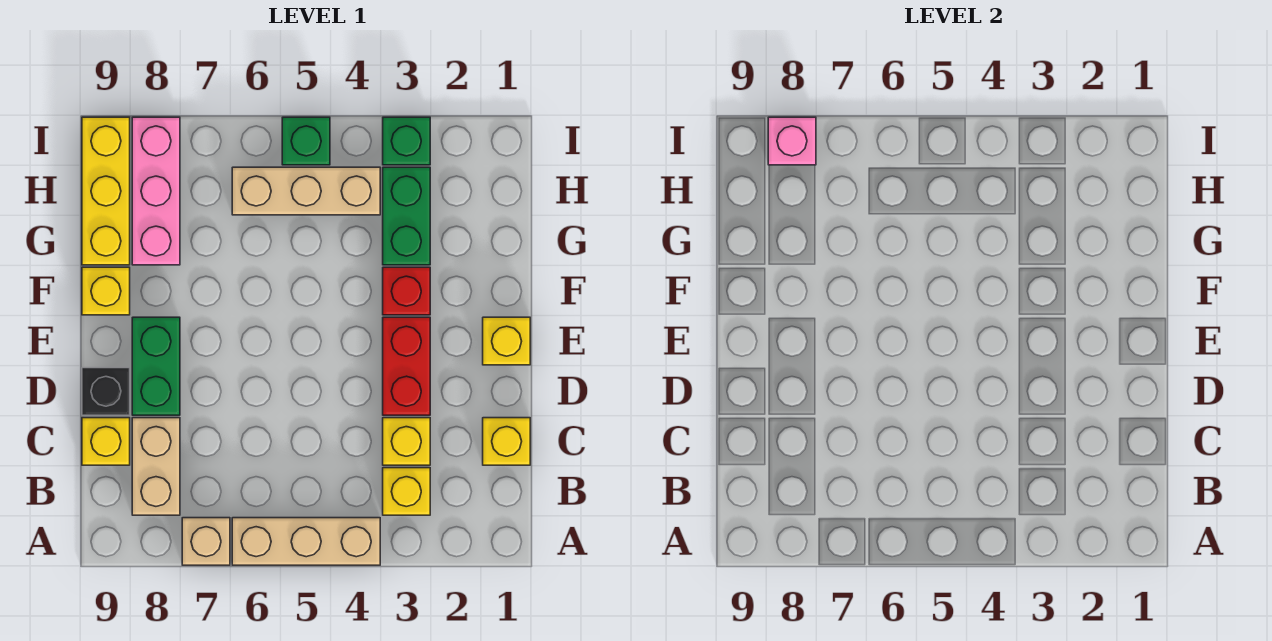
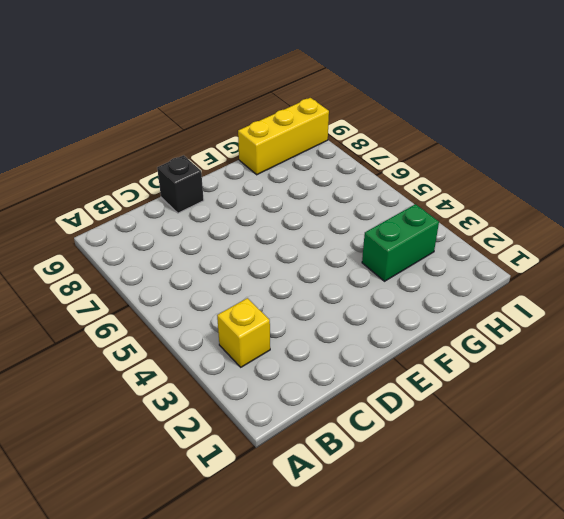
none -> tan 1x3 brick [232,518,380,565]
none -> tan 1x1 brick [182,518,230,565]
none -> tan 1x2 brick [132,418,180,515]

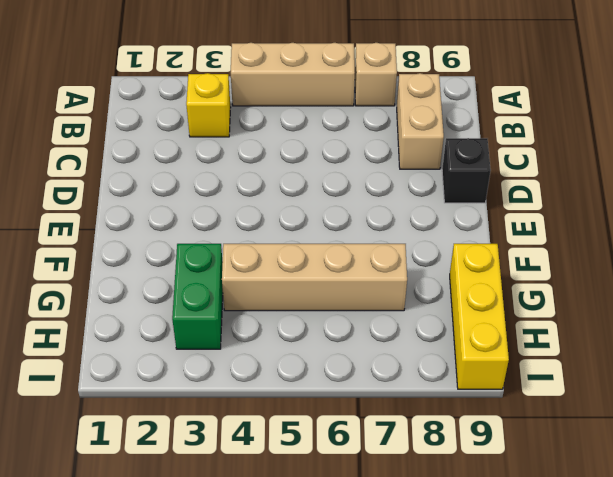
tan 1x4 brick [222,244,407,311] -> none
none -> yellow 1x1 brick [483,418,530,465]
none -> yellow 1x1 brick [383,418,430,465]
none -> yellow 1x1 brick [82,418,130,465]

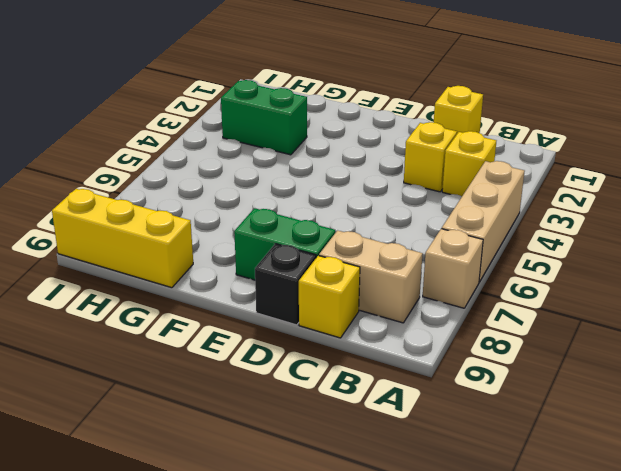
none -> red 1x2 brick [383,317,430,415]
none -> yellow 1x1 brick [483,317,530,365]
none -> red 1x1 brick [383,267,430,315]

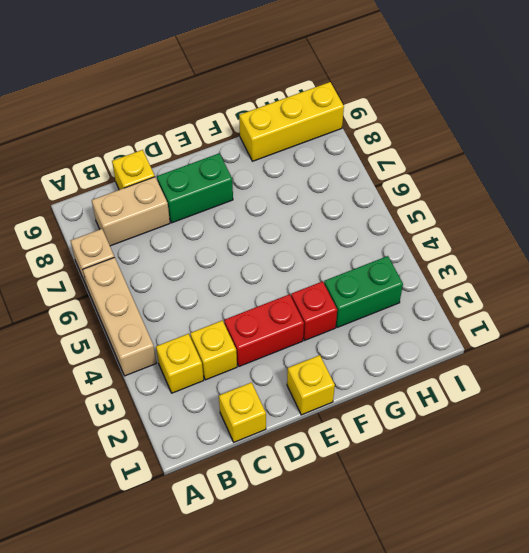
none -> black 1x1 brick [82,368,130,415]
none -> yellow 1x1 brick [82,267,130,315]
none -> pink 1x3 brick [132,117,180,265]

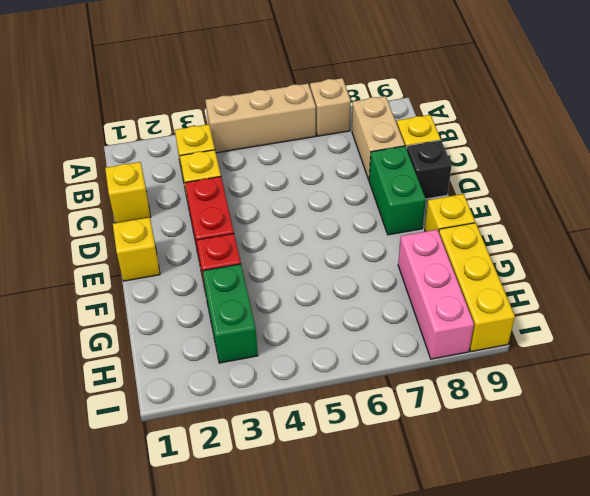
none -> tan 1x3 brick [232,167,380,215]
none -> green 1x1 brick [383,117,430,165]
none -> green 1x1 brick [282,117,330,165]

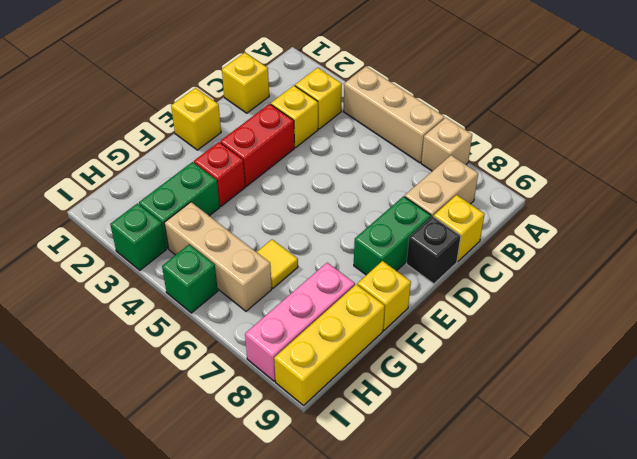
yellow 1x1 tile [257,239,298,288] -> none
none -> pink 1x1 brick [768,117,816,165]

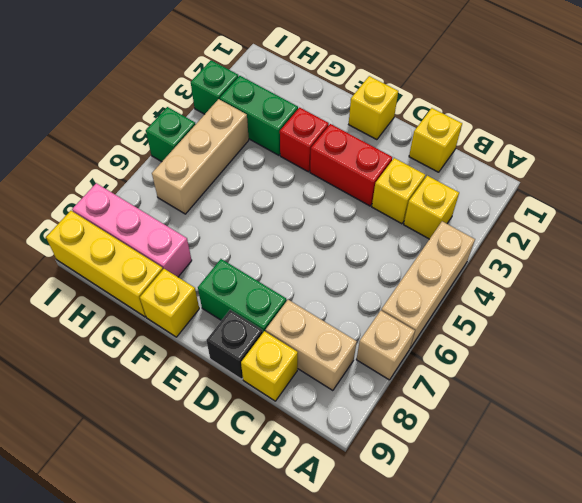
none -> pink 1x1 brick [768,117,816,165]

